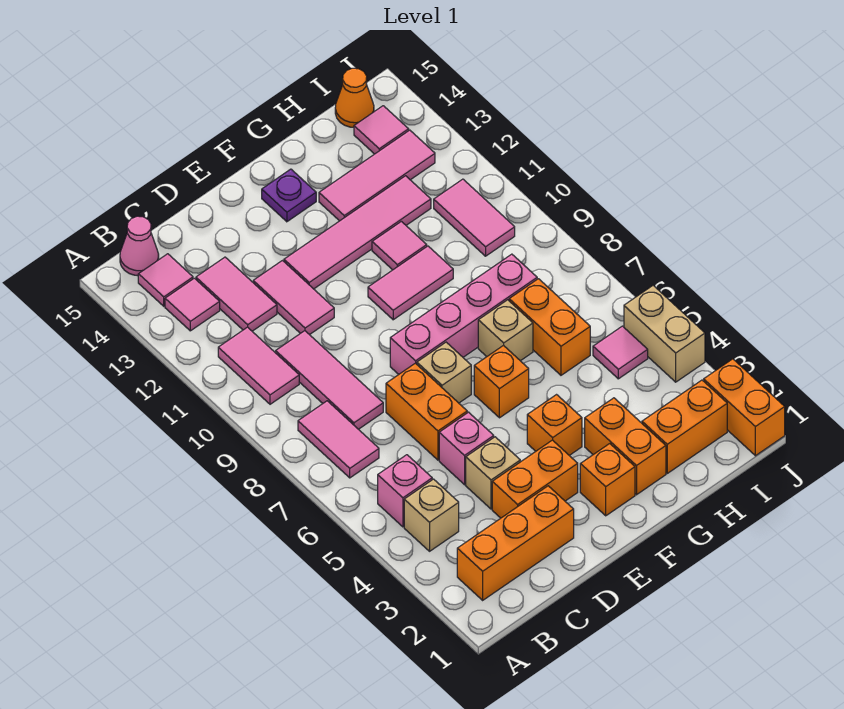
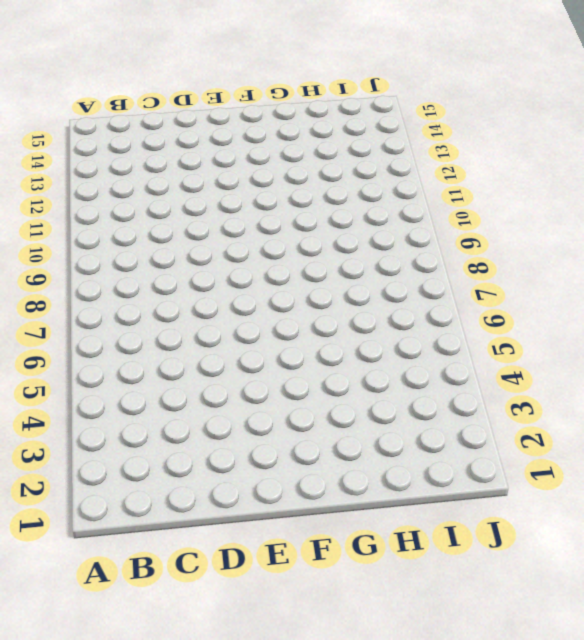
none -> orange 1x3 brick [457,486,574,600]
none -> tan 1x1 brick [404,479,459,551]
none -> pink 1x1 brick [378,455,432,527]
none -> pink 1x2 tile [298,401,379,478]

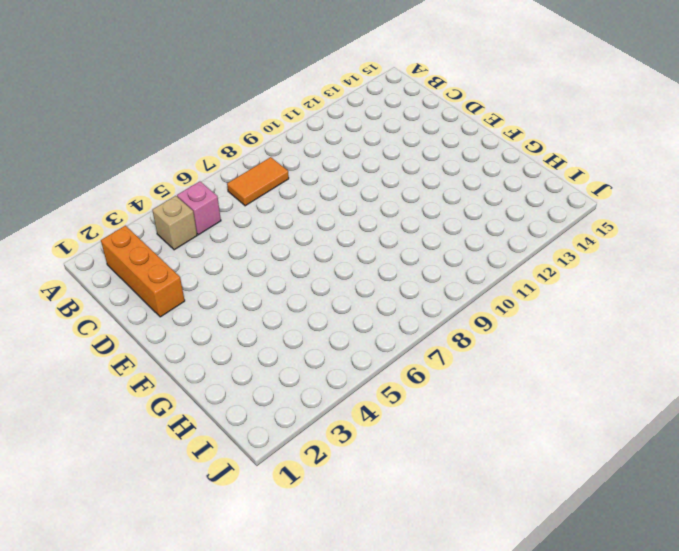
orange 1x2 tile [227,157,289,206] -> pink 1x2 tile [298,401,379,478]
none -> pink 1x2 tile [218,327,299,404]
none -> pink 1x1 tile [165,278,220,331]
none -> pink 1x1 tile [138,254,193,306]
none -> pink 1x1 cone [120,216,159,276]

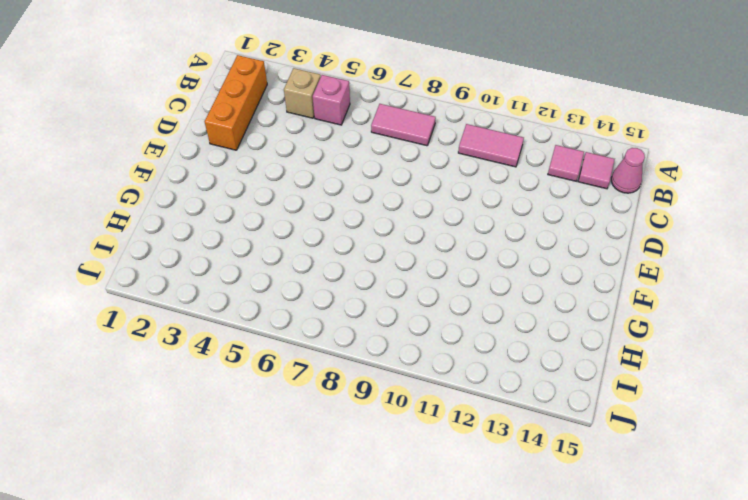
none -> pink 1x3 tile [276,331,383,429]
none -> pink 1x2 tile [196,257,277,331]
none -> orange 1x2 brick [492,440,578,518]
none -> tan 1x1 brick [466,437,520,509]

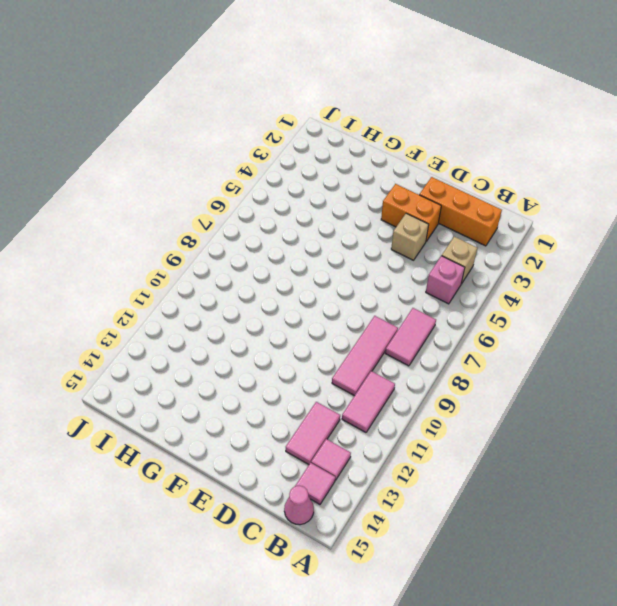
none -> pink 1x1 brick [439,412,494,485]
none -> orange 1x2 brick [386,363,467,460]
none -> pink 1x2 tile [253,261,334,335]
none -> tan 1x1 brick [417,342,471,403]

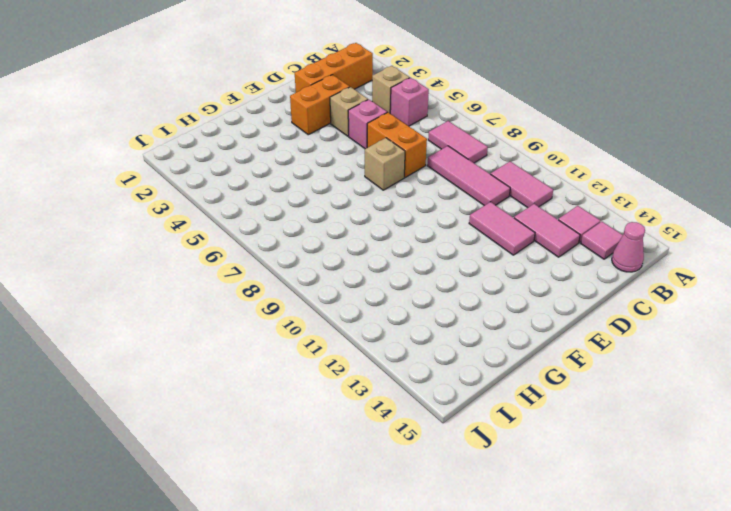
none -> pink 1x4 brick [390,254,537,374]
none -> pink 1x4 tile [284,176,431,289]
none -> orange 1x1 brick [580,444,635,516]
none -> orange 1x1 brick [527,395,582,455]

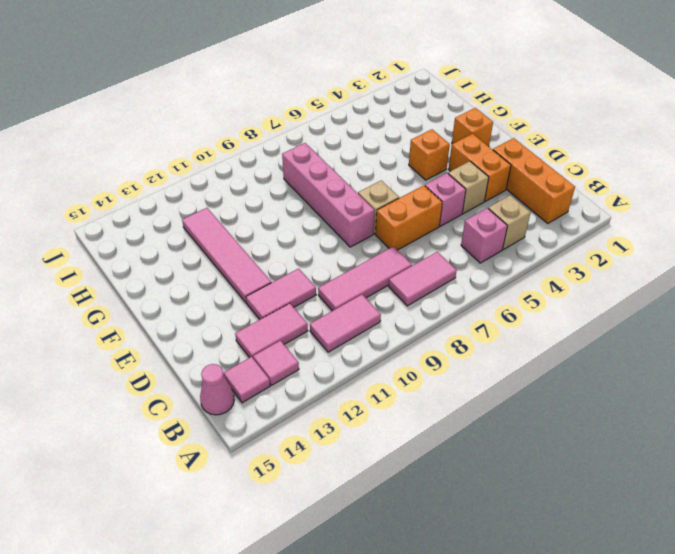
none -> orange 1x1 brick [474,345,529,418]
none -> pink 1x2 tile [368,246,453,320]
none -> purple 1x1 plate [262,169,316,222]
none -> orange 1x2 brick [585,398,666,495]

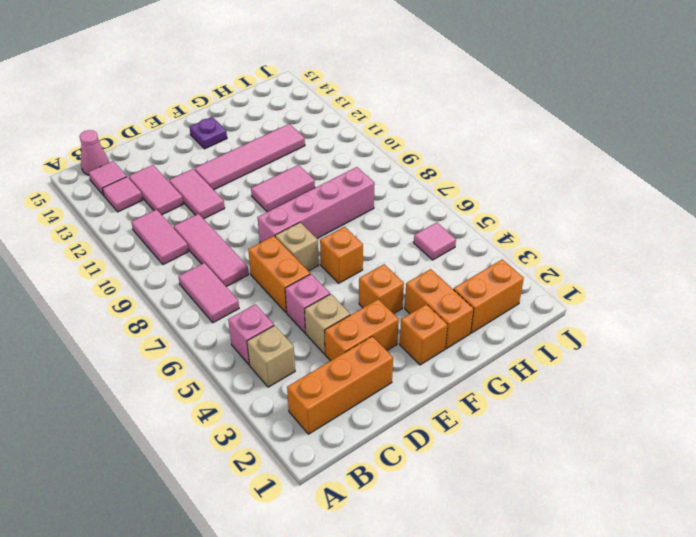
none -> tan 1x1 brick [478,300,533,361]
none -> pink 1x1 tile [372,221,427,270]
none -> pink 1x3 tile [319,130,435,221]
none -> orange 1x2 brick [509,279,590,375]

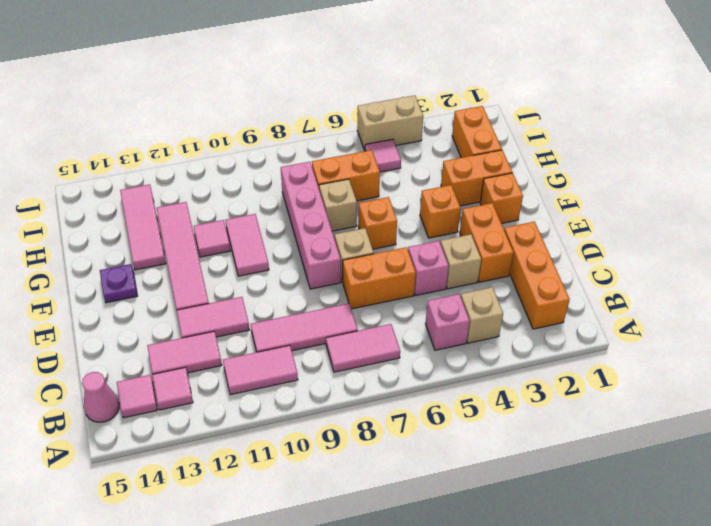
none -> pink 1x2 tile [434,179,515,256]
none -> pink 1x1 tile [354,106,409,154]
none -> orange 1x1 cone [335,68,374,127]
none -> orange 1x2 brick [704,359,785,456]

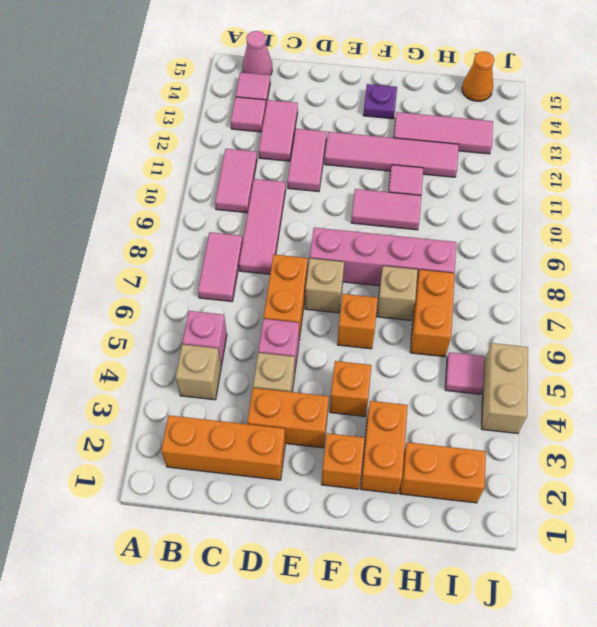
none -> pink 1x2 tile [434,179,515,256]
none -> pink 1x1 tile [354,106,409,154]
none -> orange 1x2 brick [704,359,785,456]

